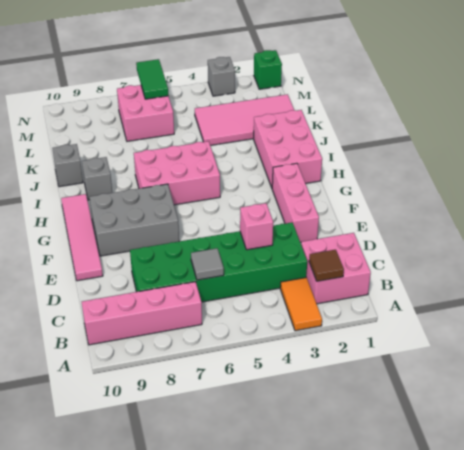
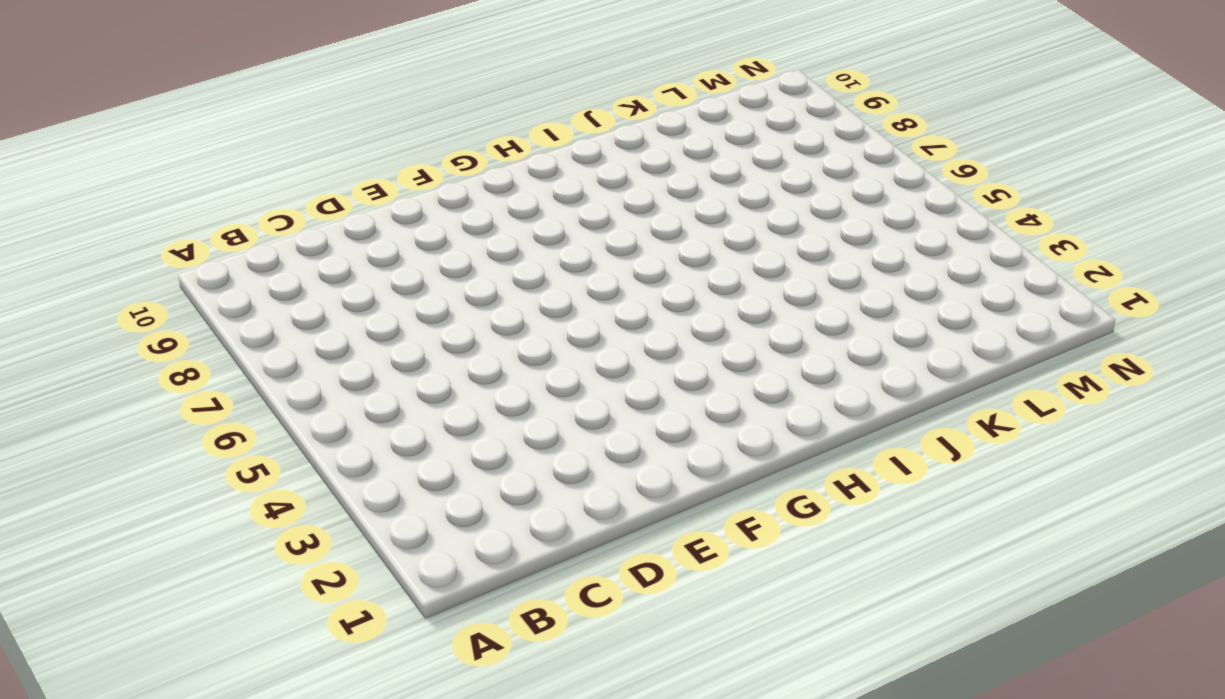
none -> orange 1x2 tile [280,277,322,331]
none -> pink 2x2 brick [301,233,371,304]
none -> pink 1x4 brick [82,282,202,345]

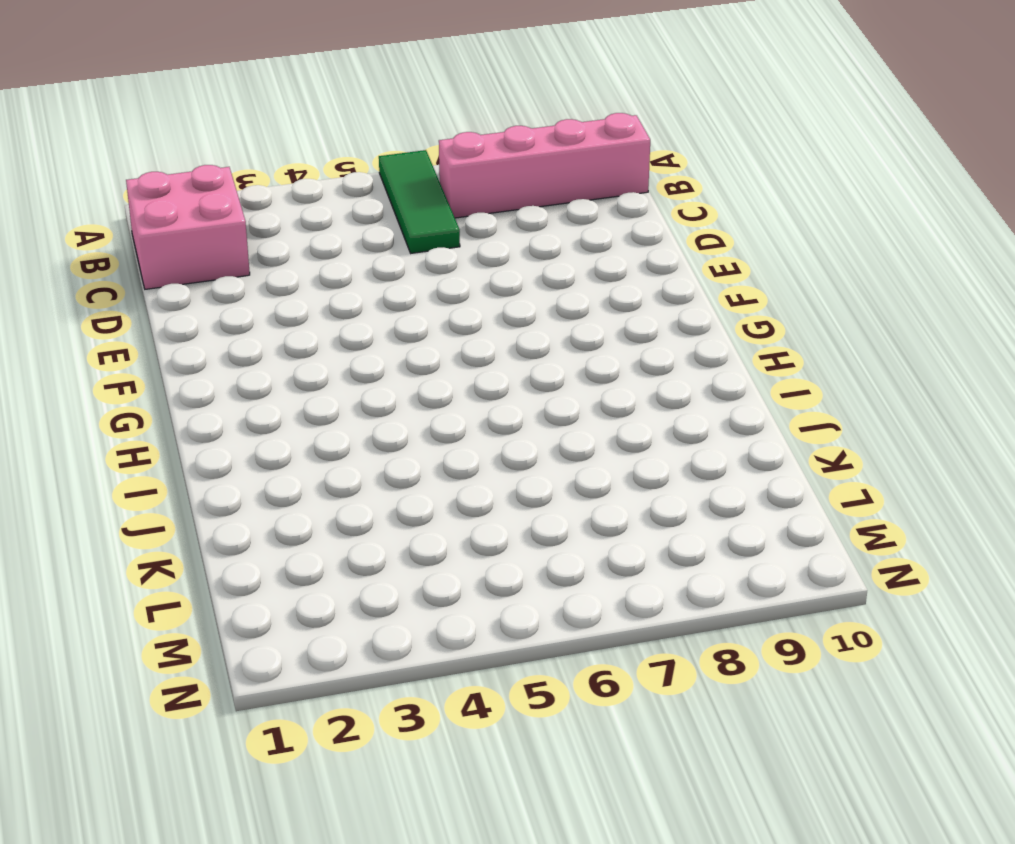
green 1x3 tile [379,150,460,253] -> green 2x6 brick [130,222,307,302]
none -> orange 1x2 tile [280,277,322,331]
none -> pink 1x3 brick [272,163,319,242]
none -> pink 1x4 tile [61,194,103,281]

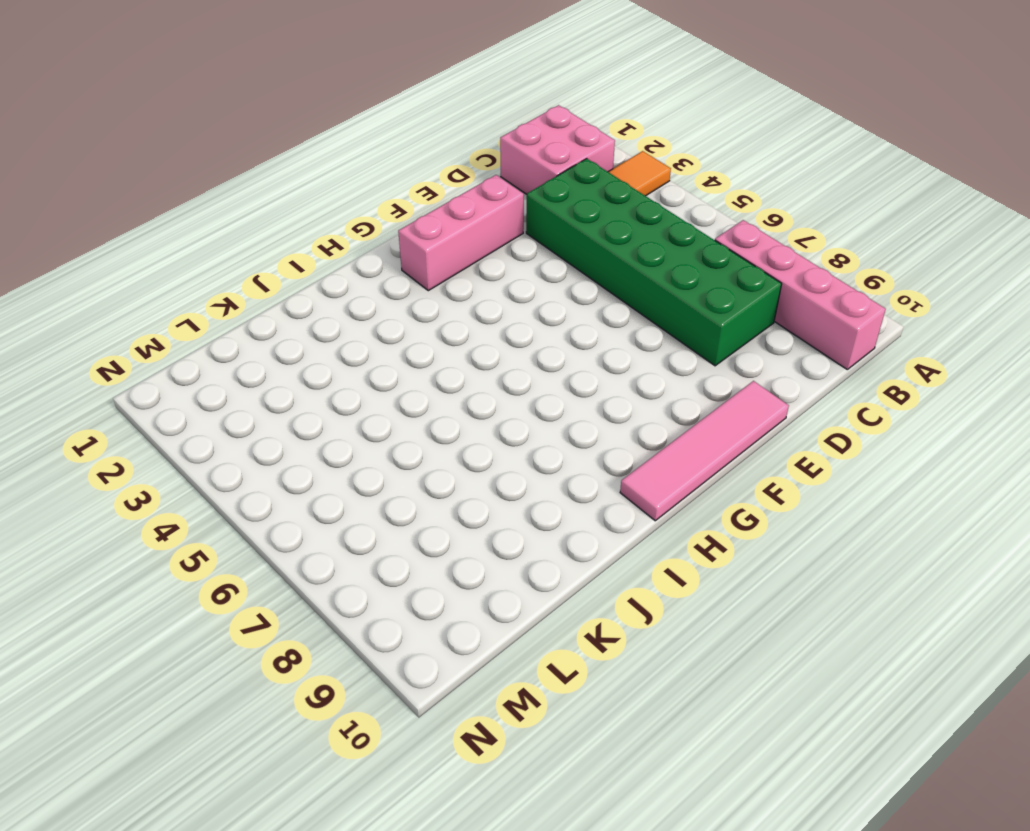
none -> grey 2x3 brick [90,184,179,256]
none -> pink 2x3 brick [254,110,322,188]
none -> pink 2x3 brick [134,141,220,205]

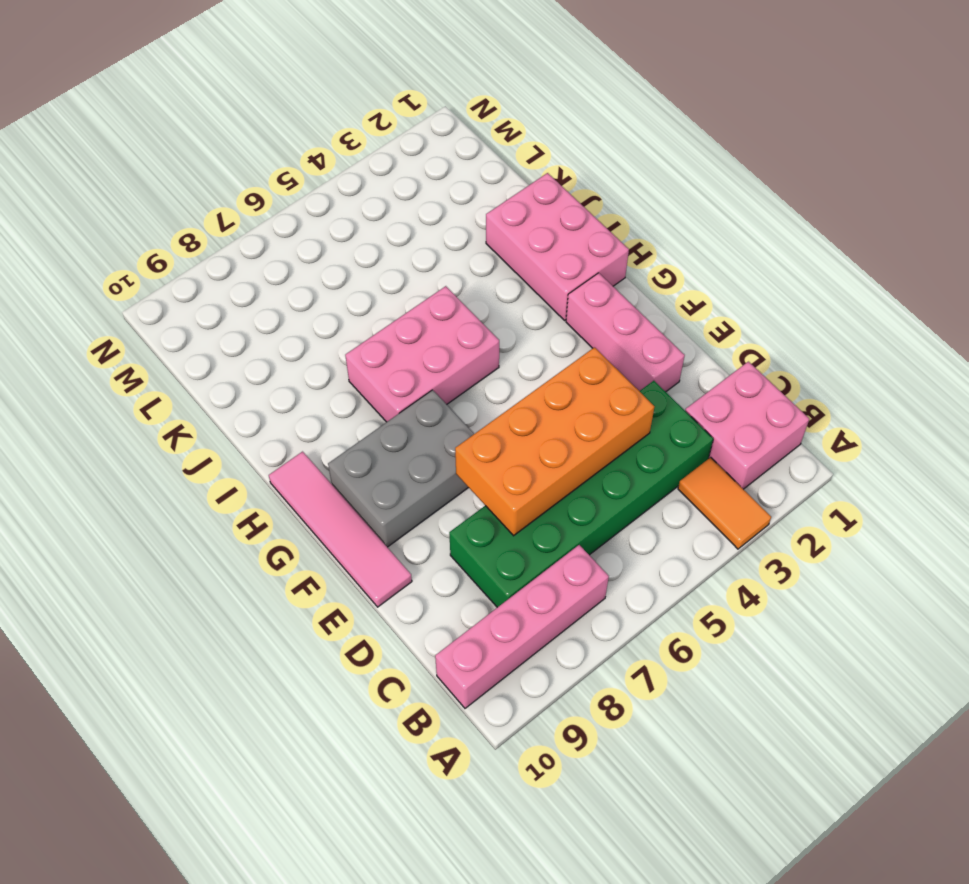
orange 2x4 brick [455,347,654,536] -> pink 1x1 brick [240,203,273,250]
none -> grey 1x1 brick [82,157,112,200]
none -> grey 1x1 brick [52,144,83,187]
none -> pink 2x4 tile [195,94,294,145]

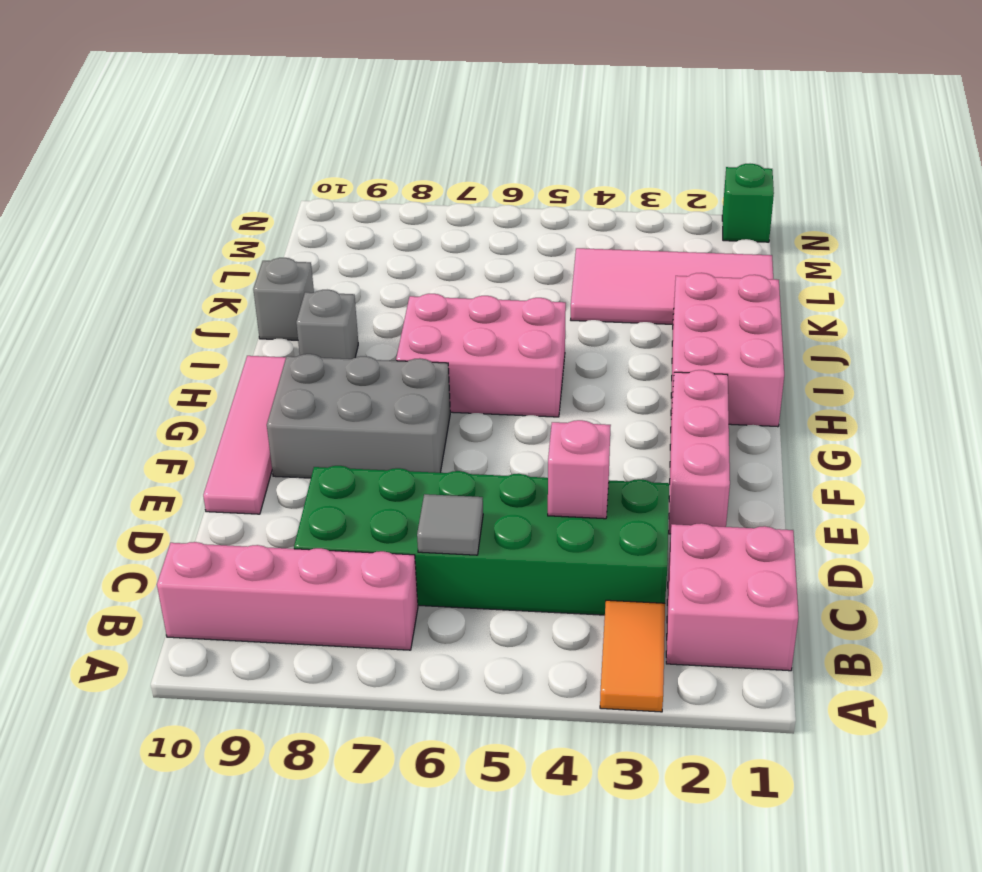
none -> pink 2x2 brick [117,85,174,141]
none -> grey 1x1 brick [208,57,235,96]
none -> brown 1x1 tile [309,250,344,281]

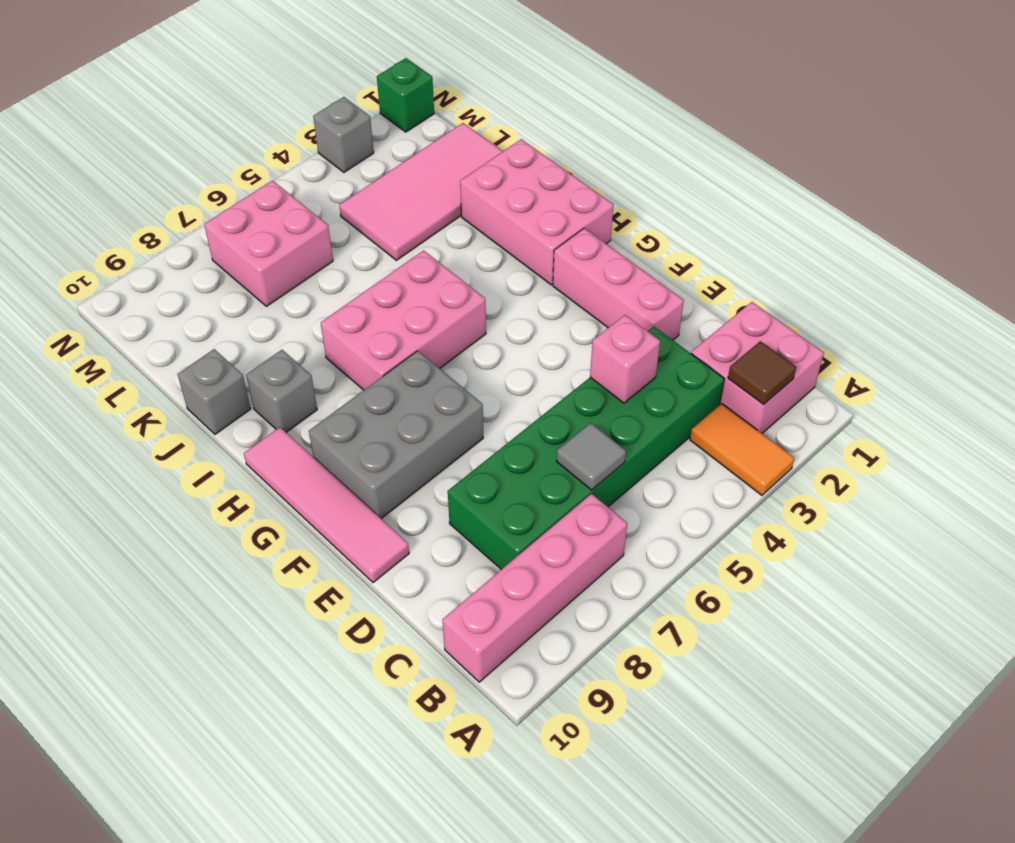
none -> green 1x2 tile [136,59,168,99]

